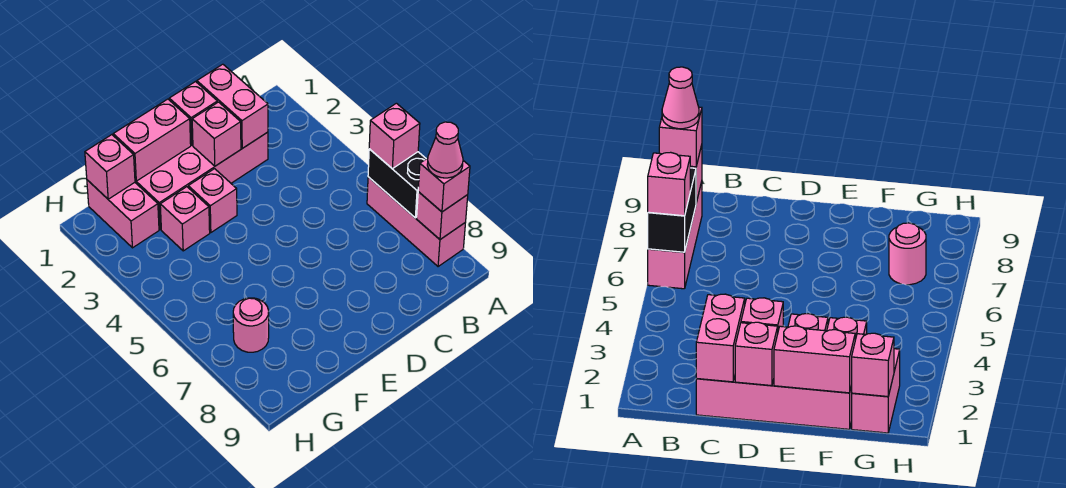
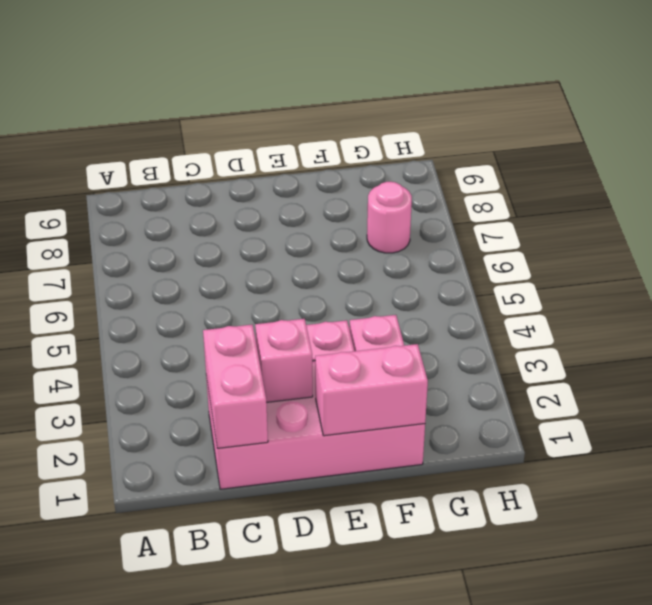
none -> pink 1x3 brick [367,177,465,267]
none -> pink 1x2 brick [87,180,159,248]
none -> black 1x2 brick [368,149,426,218]

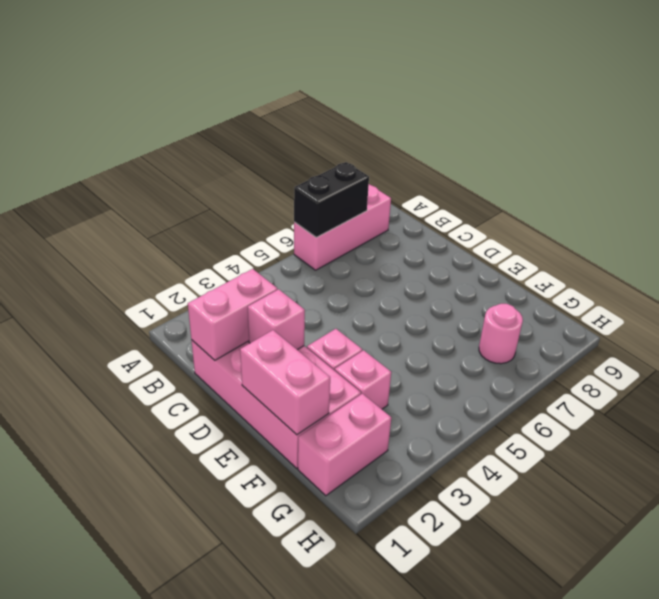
none -> pink 1x1 brick [417,192,468,239]
none -> pink 1x1 brick [169,82,217,145]
none -> pink 1x1 brick [85,135,135,199]

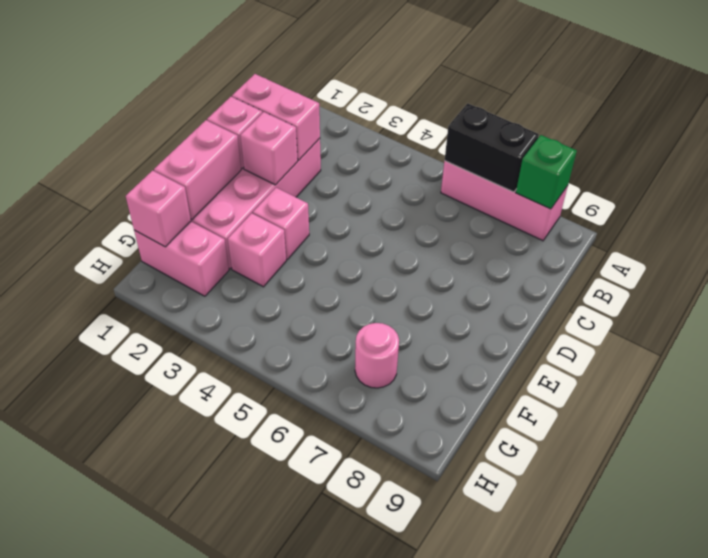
green 1x1 brick [516,135,577,209] -> pink 1x1 brick [417,192,468,239]
none -> pink 1x1 brick [369,103,420,169]
none -> pink 1x1 brick [418,158,470,212]
none -> pink 1x1 cone [427,122,463,178]

